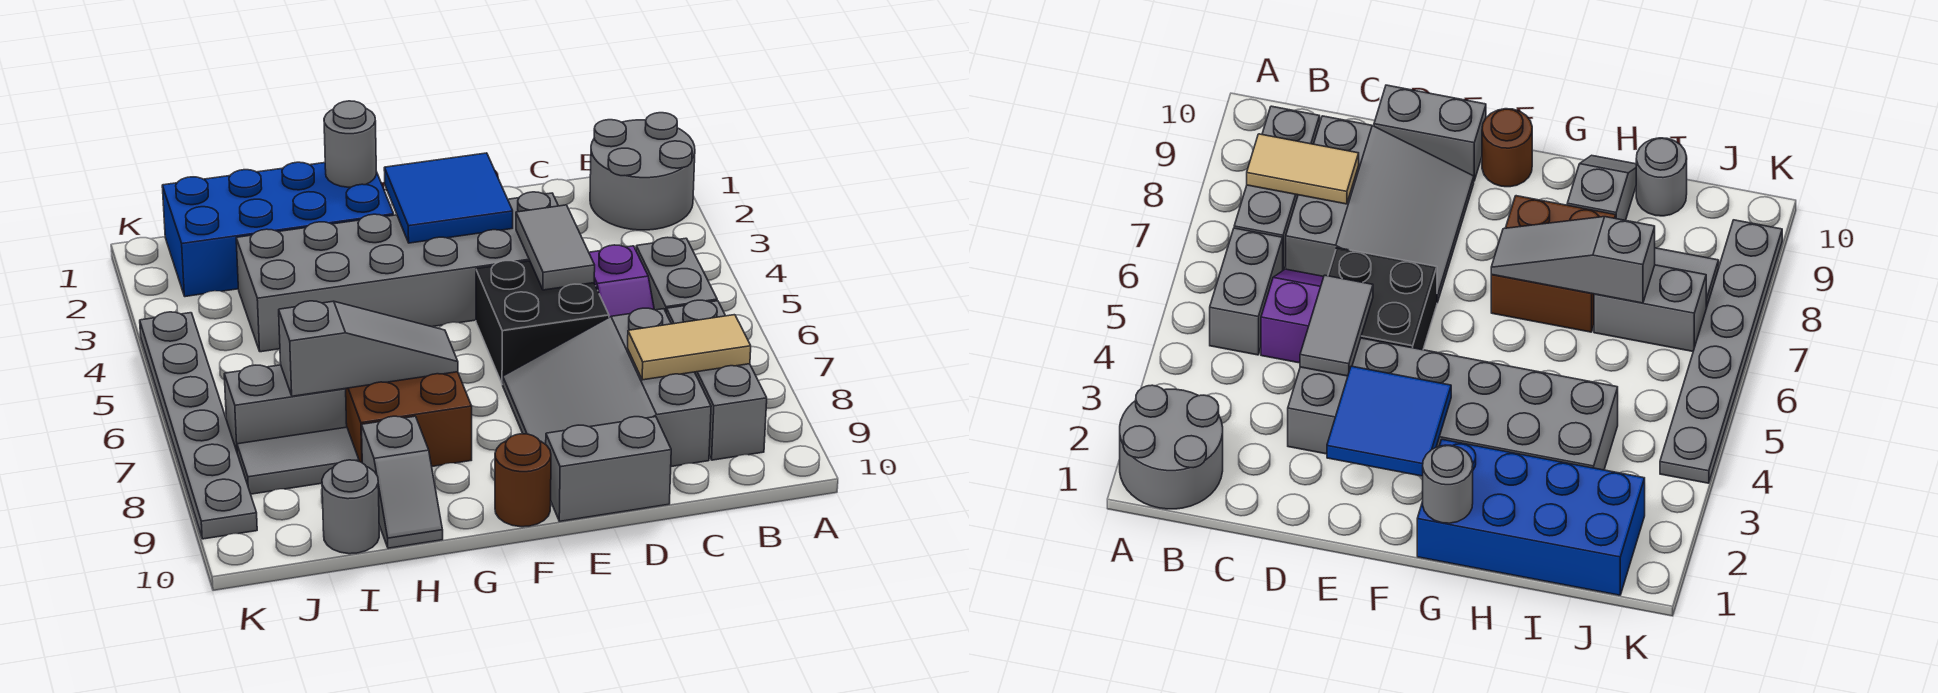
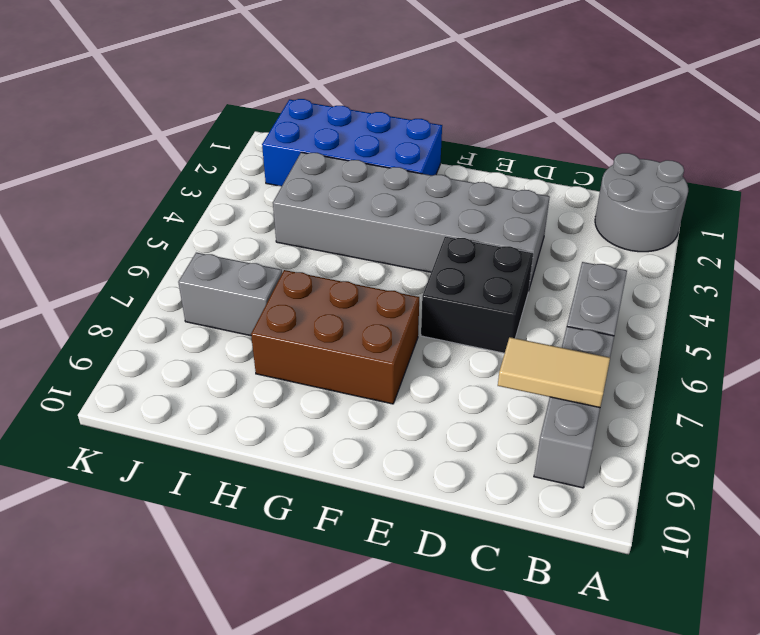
brown 2x3 brick [251,270,419,404] -> brown 2x2 brick [346,372,472,466]
none -> purple 1x2 slope [589,245,654,317]
none -> grey 3x3 slope [503,308,711,467]
none -> grey 1x2 brick [546,417,671,521]

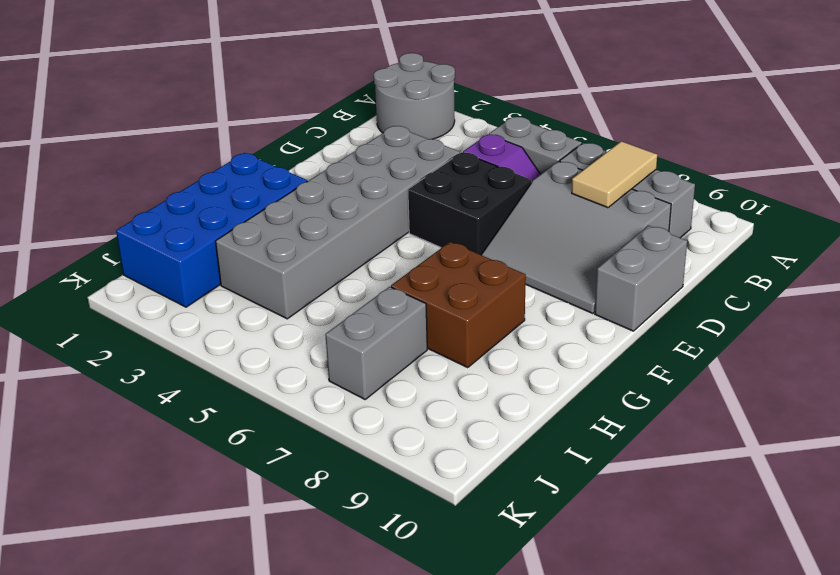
none -> brown 1x1 round brick [495,434,551,527]
none -> grey 1x2 slope [362,416,443,548]
none -> grey 1x2 tile [237,427,359,494]

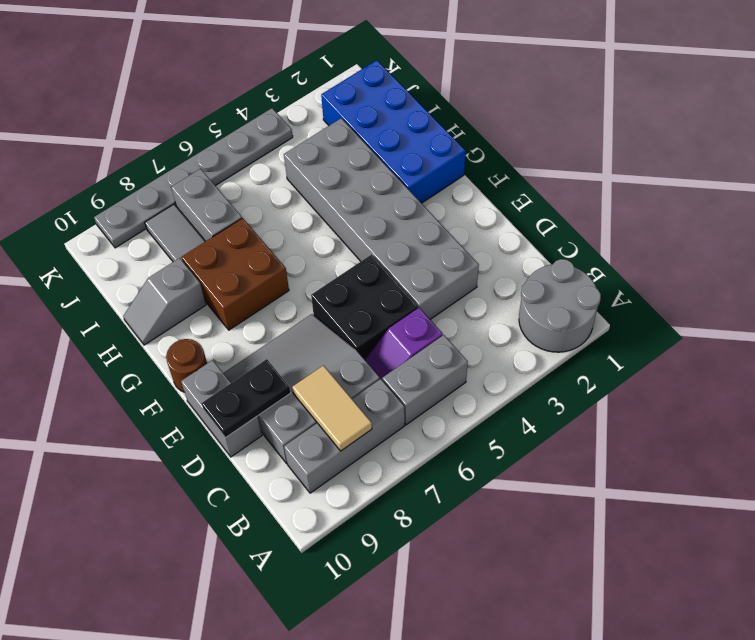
black 1x2 plate [202,359,290,438] -> none
none -> grey 1x1 round brick [322,460,379,554]
none -> grey 1x2 tile [516,205,595,290]
none -> blue 2x2 tile [384,153,513,243]

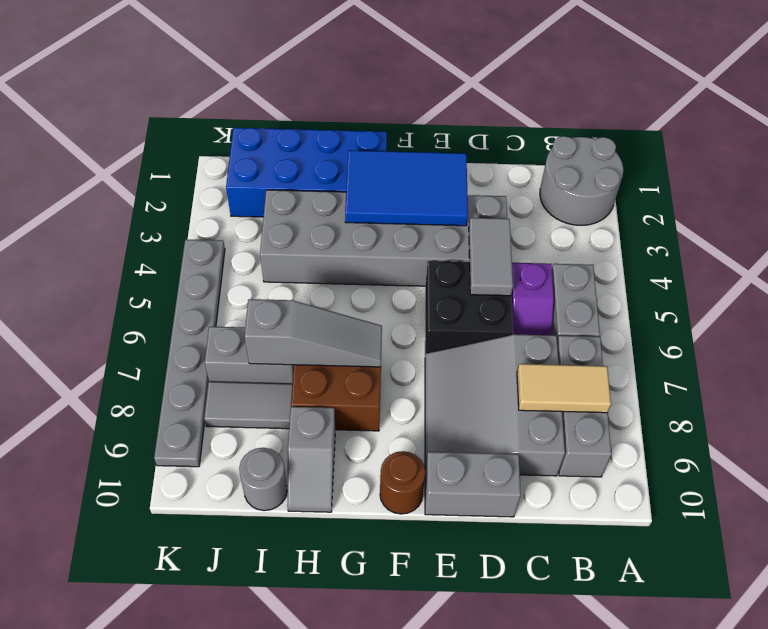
blue 2x3 tile [345,150,468,226] -> blue 2x2 tile [384,153,513,243]
none -> grey 1x1 round brick [324,101,376,187]

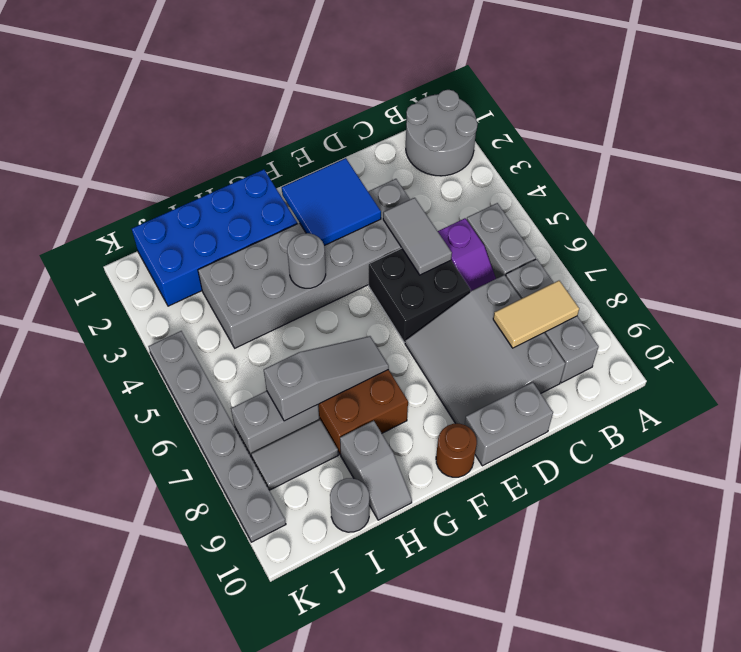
grey 1x1 round brick [287,233,326,288] -> grey 1x1 round brick moved to [324,101,376,187]

